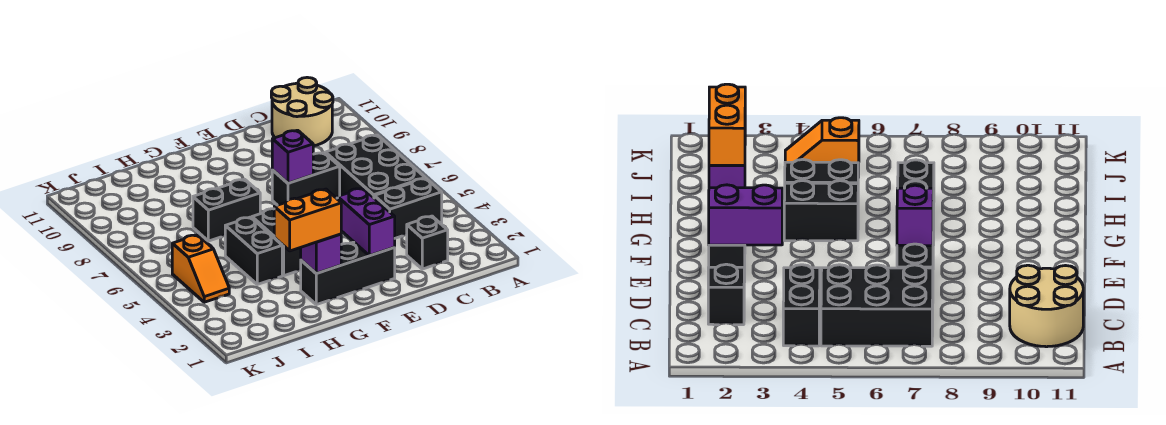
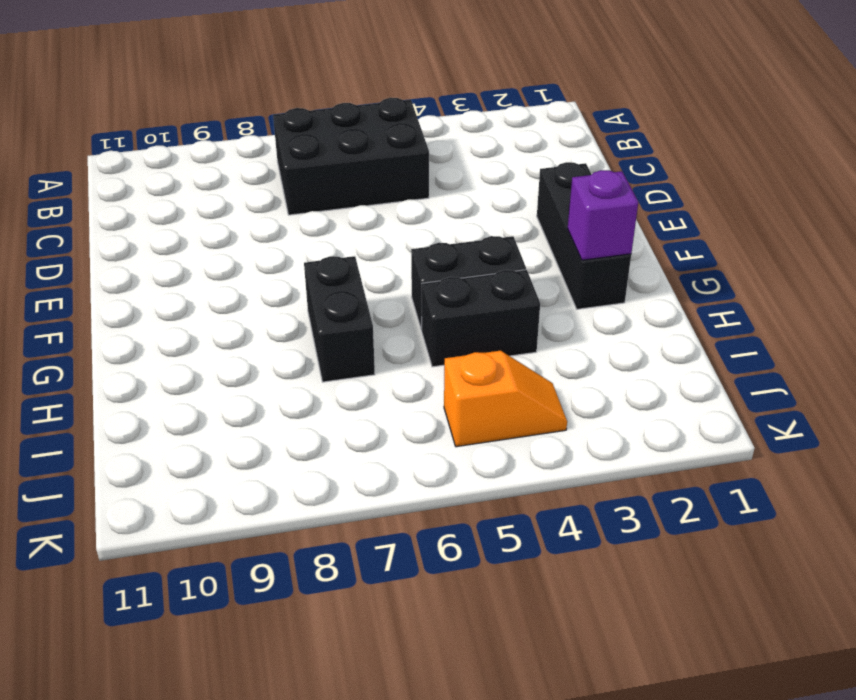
none -> black 1x2 brick [374,178,442,238]
none -> tan 2x2 round brick [271,77,333,146]
none -> black 1x1 brick [407,216,448,269]

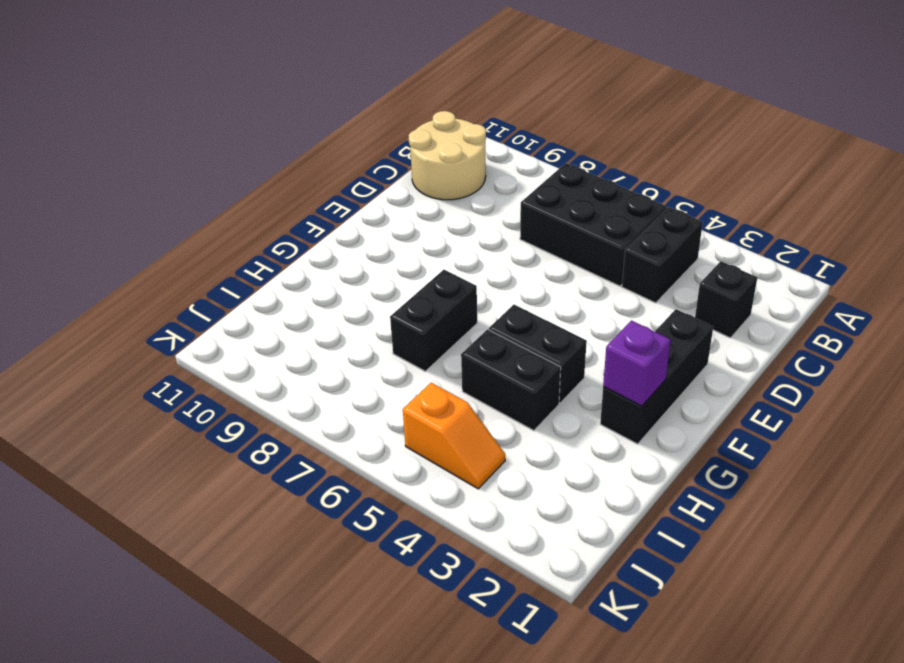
none -> black 1x2 brick [272,153,340,205]
none -> purple 1x2 brick [338,188,395,256]
none -> purple 1x1 brick [272,130,313,183]

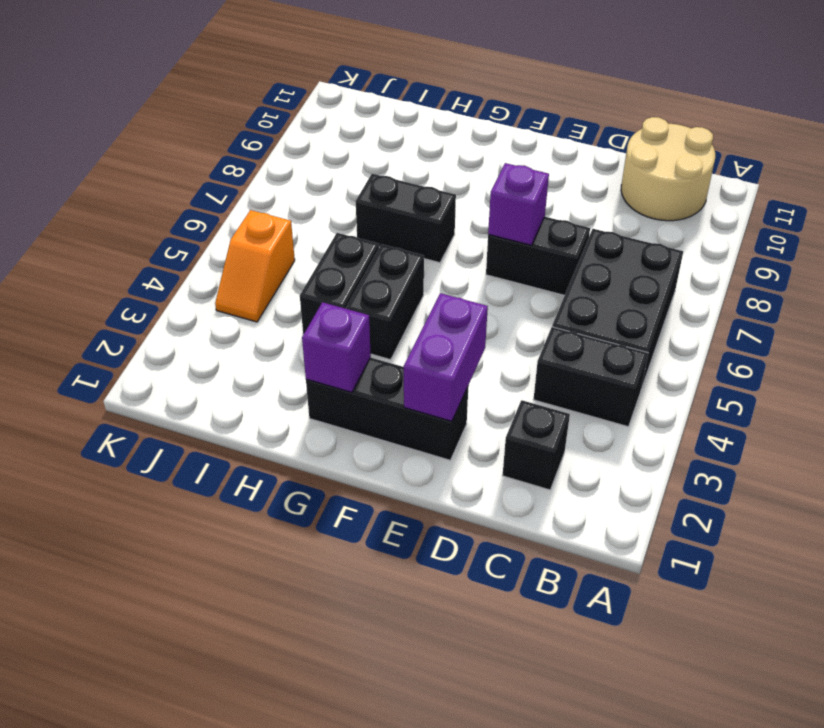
none -> orange 1x2 brick [274,189,341,251]

